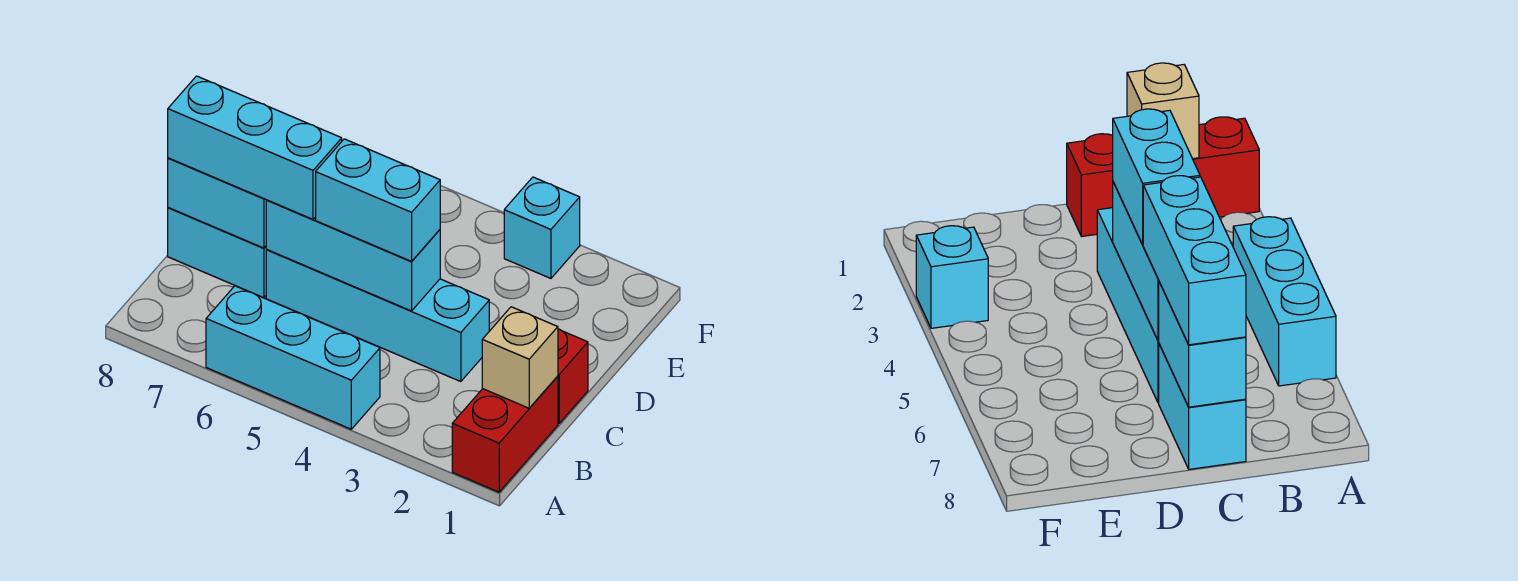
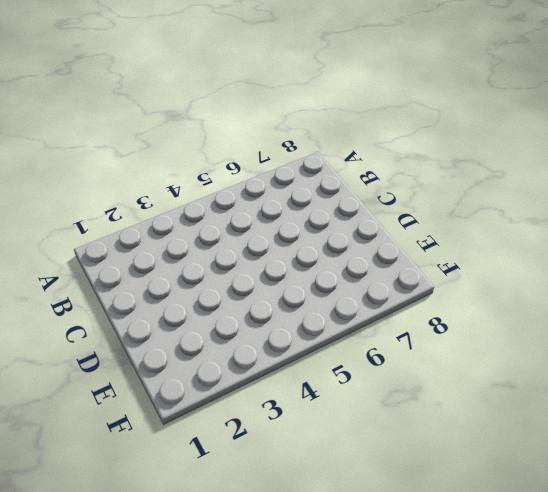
none -> red 1x2 brick [452,376,558,492]
none -> cyan 1x3 brick [206,286,380,429]

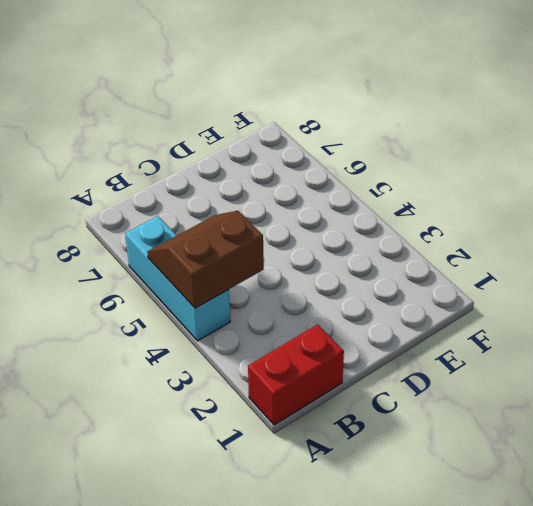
brown 2x2 slope [147,211,264,308] -> none
none -> red 1x1 brick [558,329,588,423]
none -> cyan 1x4 brick [266,249,489,382]

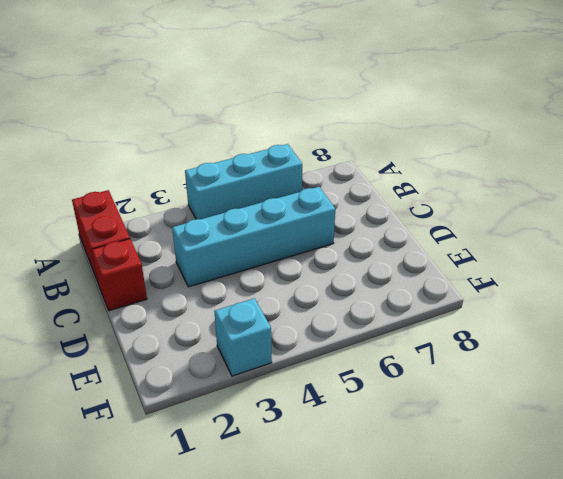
none -> cyan 1x2 brick [168,208,266,298]
none -> tan 1x1 brick [482,307,558,408]

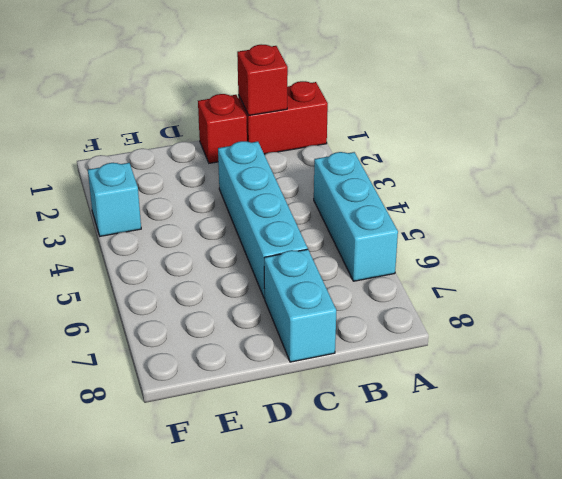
red 1x1 brick [237,44,288,116] -> tan 1x1 brick [482,307,558,408]
none -> cyan 1x3 brick [266,200,440,311]
none -> cyan 1x2 brick [168,158,266,248]

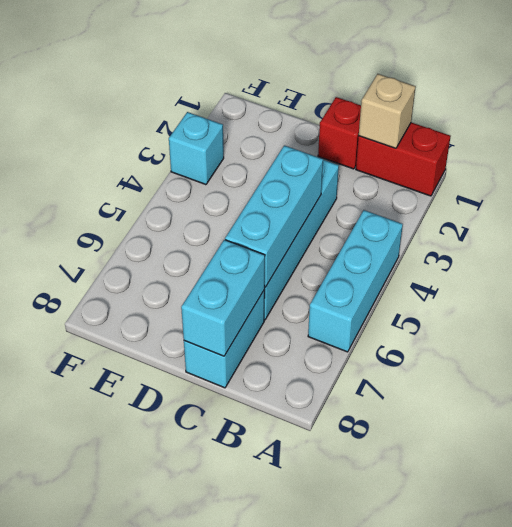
none -> cyan 1x2 brick [316,139,440,261]
none -> cyan 1x3 brick [168,76,342,219]

